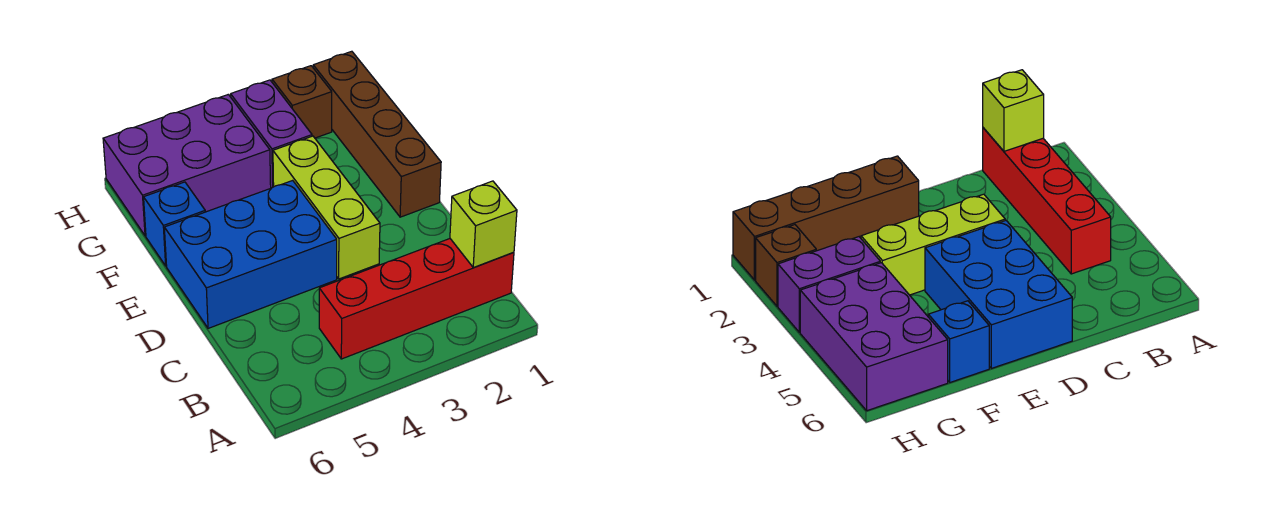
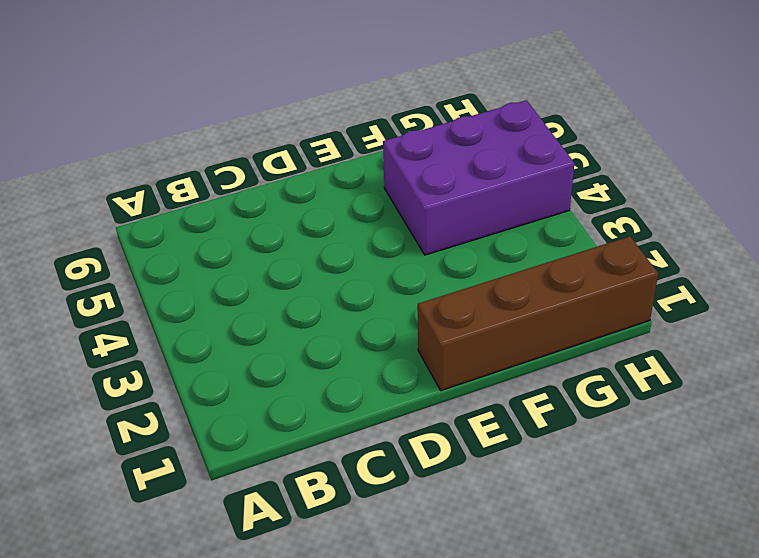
purple 2x3 brick [383,100,575,255] -> purple 2x3 brick turned to [103,94,271,236]
none -> red 1x4 brick [319,239,514,359]
none -> lime 1x3 brick [273,136,380,279]

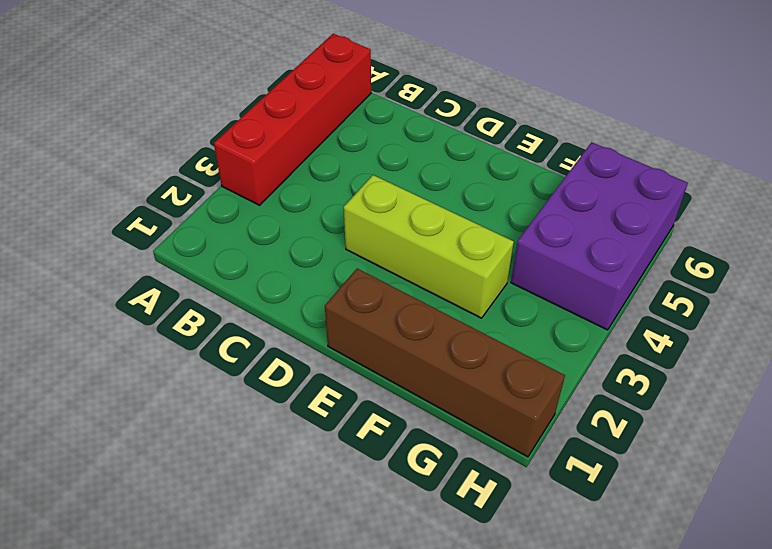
red 1x4 brick [214,34,371,205] -> red 1x4 brick moved to [319,239,514,359]
none -> blue 2x3 brick [164,180,337,328]
none -> blue 1x1 brick [144,182,205,266]

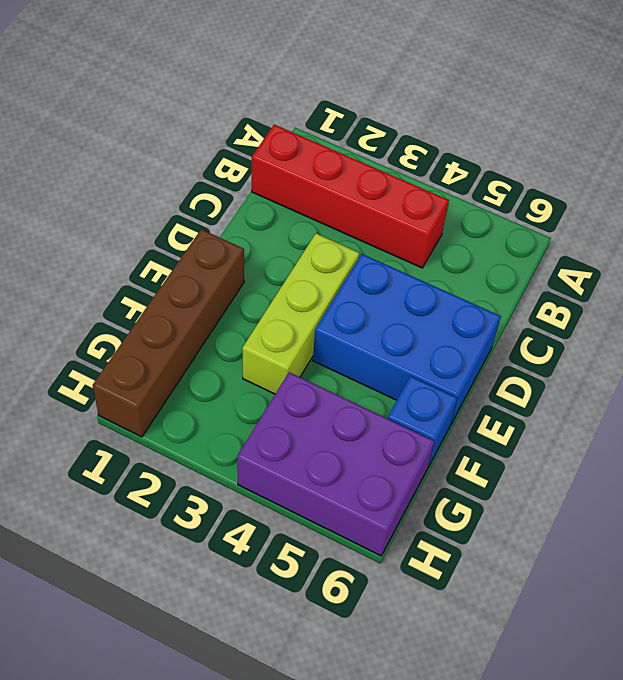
none -> purple 1x2 brick [231,80,312,188]
none -> brown 1x1 brick [272,66,332,138]

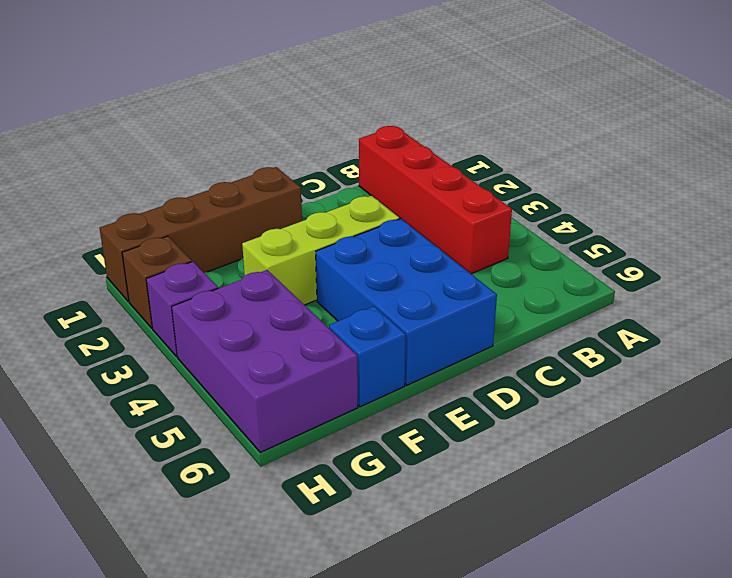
purple 1x1 brick [146,262,218,357] -> purple 1x2 brick [231,80,312,188]
none -> lime 1x1 brick [450,181,517,268]

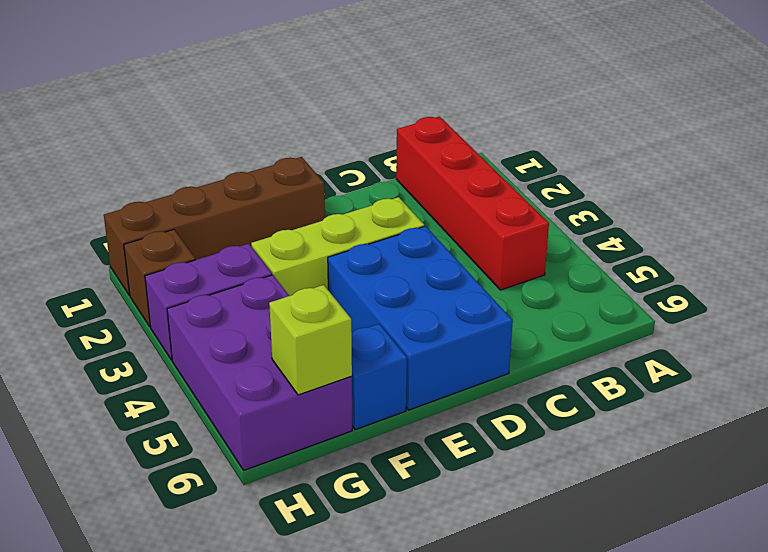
lime 1x1 brick [269,285,352,395] -> lime 1x1 brick moved to [450,181,517,268]

